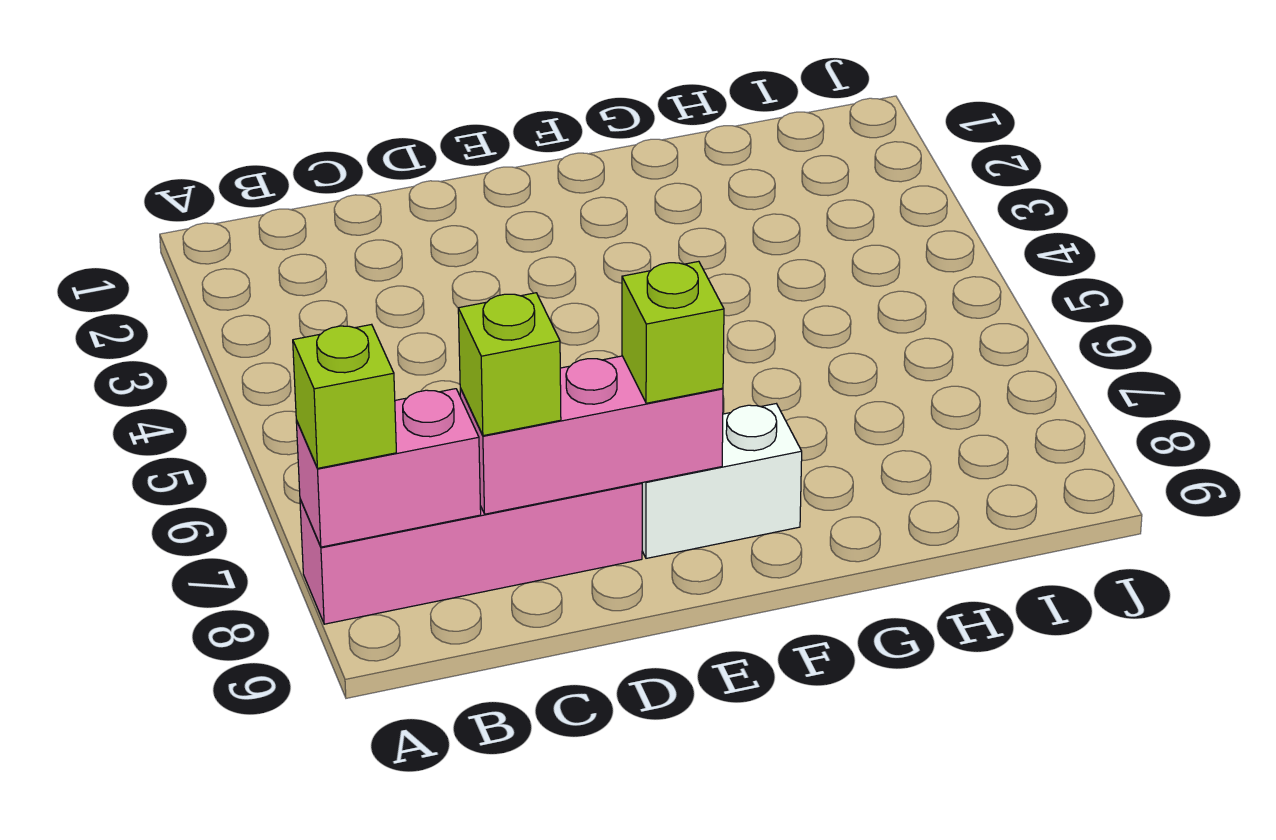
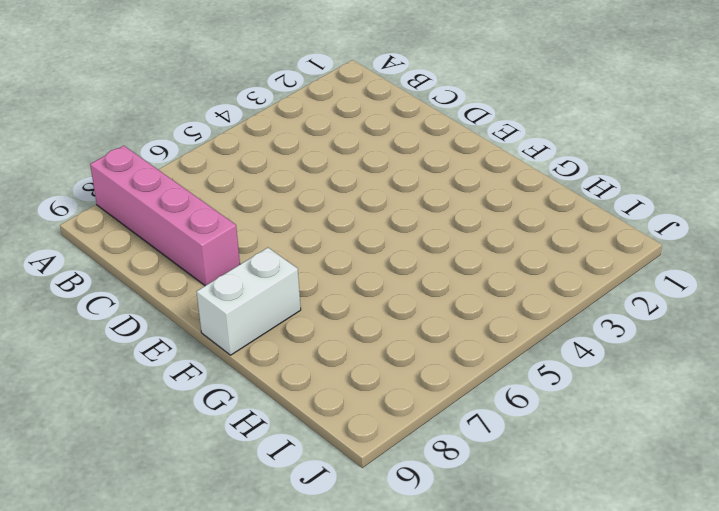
white 1x2 brick [197,248,301,355] -> white 1x2 brick turned to [642,404,802,558]
none -> pink 1x2 brick [296,389,481,547]
none -> pink 1x3 brick [460,356,723,514]

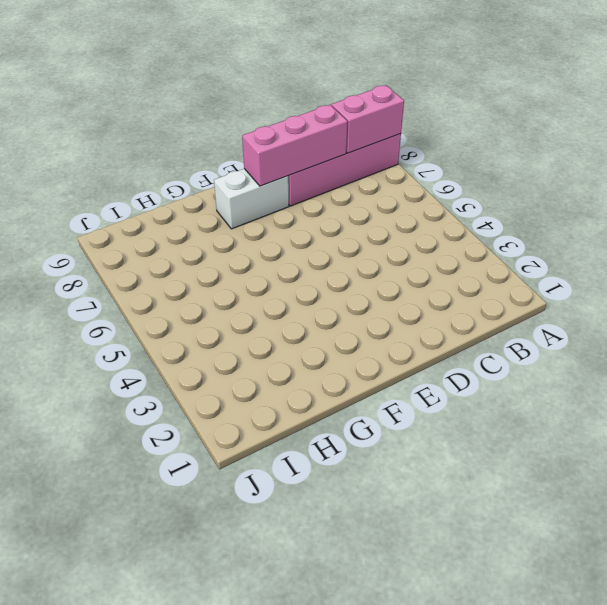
none -> lime 1x1 brick [293,324,396,468]
none -> lime 1x1 brick [458,293,561,436]

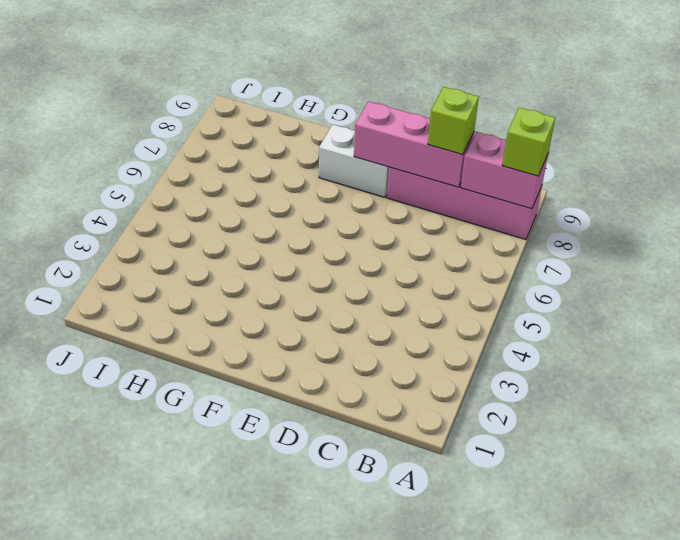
none -> lime 1x1 brick [622,261,724,403]

